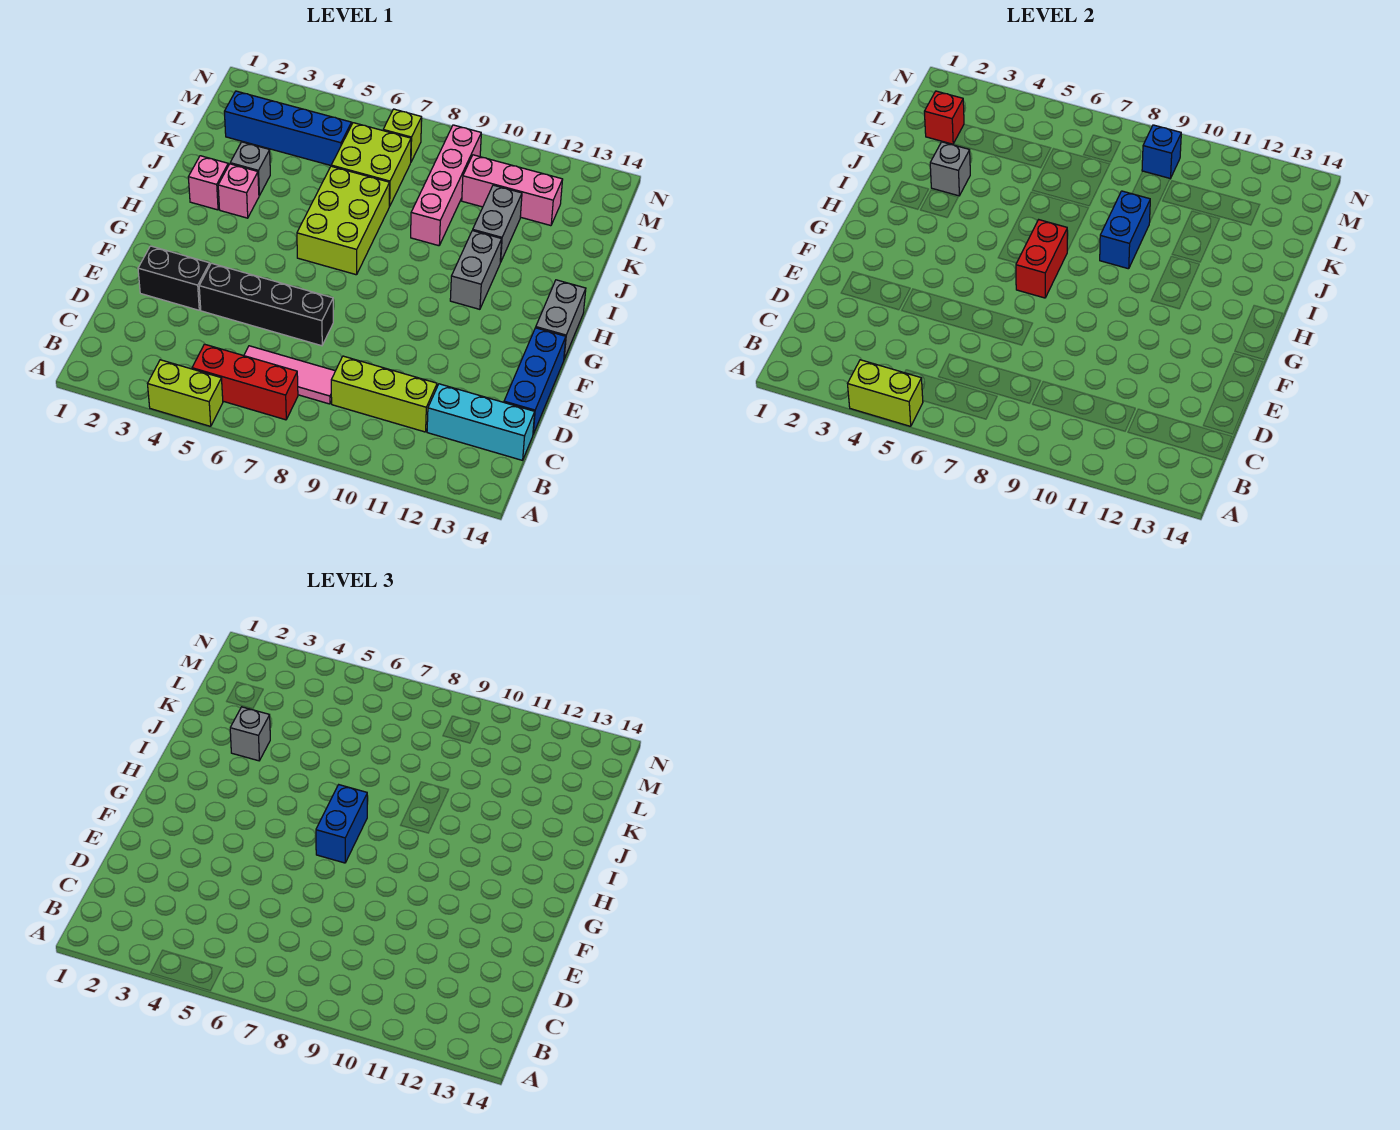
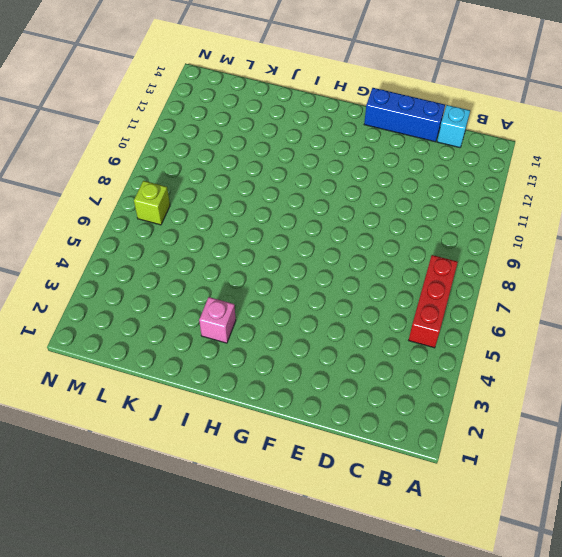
cyan 1x1 brick [437,105,470,148] -> cyan 1x3 brick [427,384,535,460]
none -> lime 1x2 brick [148,360,223,426]
none -> pink 1x3 tile [244,346,335,404]
none -> lime 1x3 brick [331,356,437,432]

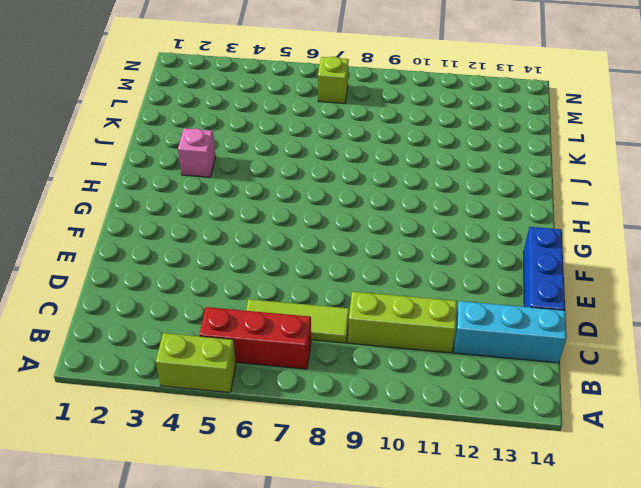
lime 1x3 tile [246,299,350,343] -> pink 1x3 tile [244,346,335,404]
none -> black 1x2 brick [138,246,210,310]
none -> black 1x4 brick [199,263,333,346]
none -> grey 1x2 brick [536,280,586,359]

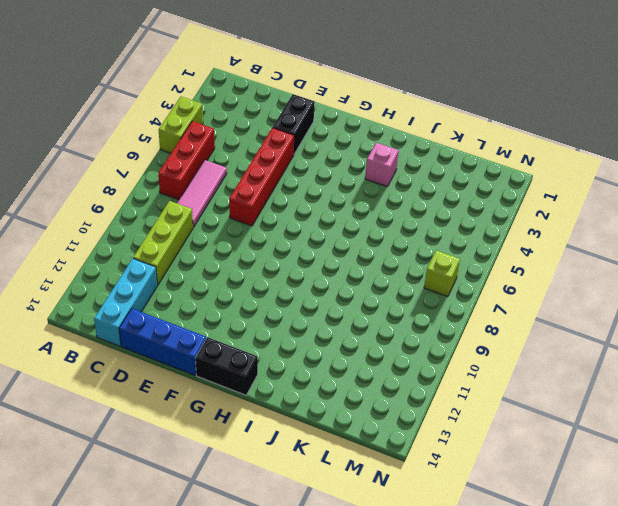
red 1x4 brick [229,128,294,226] -> black 1x4 brick [199,263,333,346]
black 1x2 brick [196,337,258,395] -> grey 1x2 brick [536,280,586,359]
none -> lime 2x3 brick [297,166,390,275]
none -> grey 1x2 brick [450,231,502,309]
none -> pink 1x1 brick [188,156,228,210]

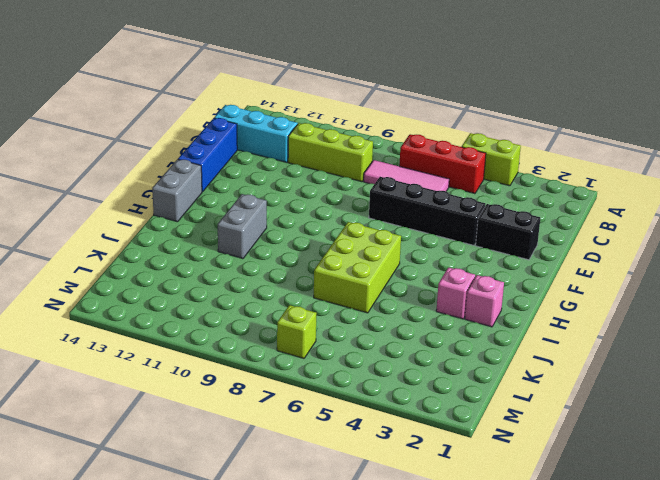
none -> grey 1x1 brick [230,142,270,196]
none -> pink 1x4 brick [411,125,481,246]
none -> grey 1x2 brick [473,185,522,262]

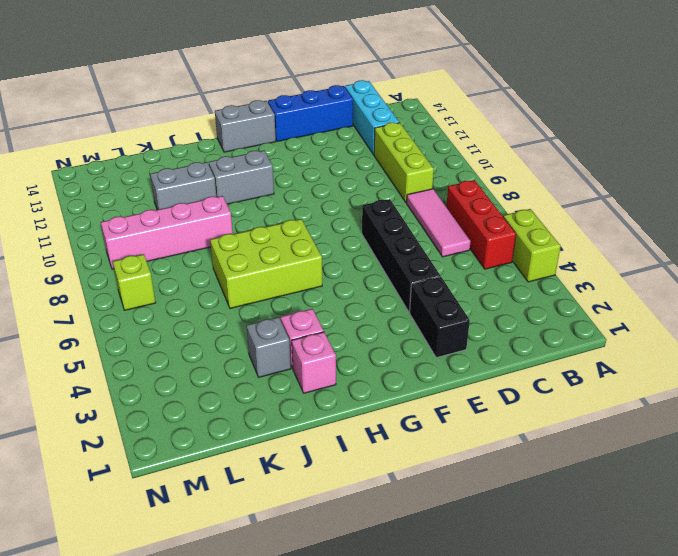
none -> lime 2x2 brick [331,123,411,206]
none -> blue 1x4 brick [224,91,352,165]
none -> pink 1x3 brick [462,155,563,226]

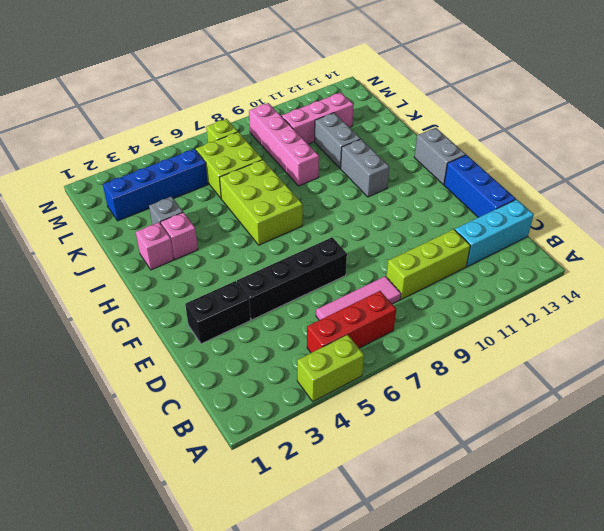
none -> lime 1x2 brick [848,360,923,426]
none -> red 1x2 brick [1016,220,1067,298]
none -> blue 1x2 brick [1100,191,1150,269]

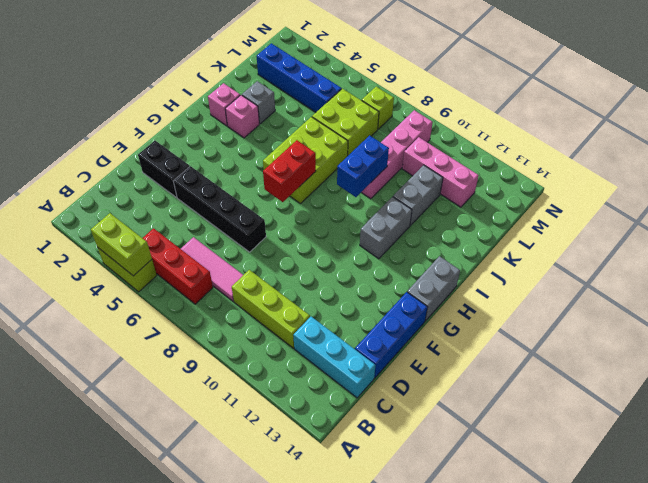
none -> grey 1x1 brick [930,142,970,196]
none -> red 1x1 brick [924,91,964,144]
none -> blue 1x1 brick [1142,125,1181,179]

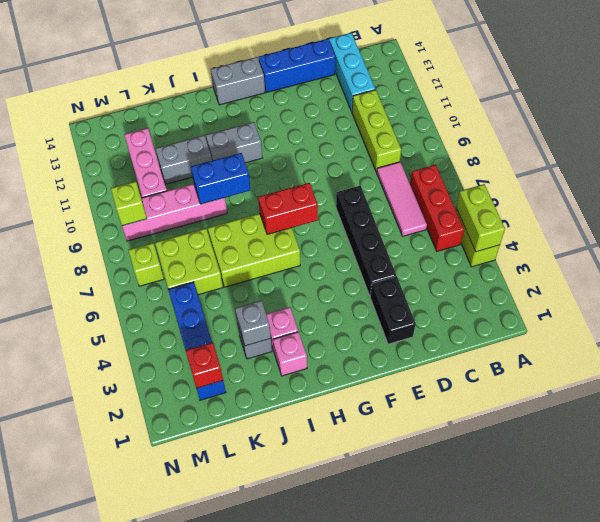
lime 1x1 brick [111,181,147,226] -> blue 1x1 brick [1142,125,1181,179]
none -> blue 1x2 brick [316,785,367,863]
none -> grey 1x1 brick [230,707,270,761]

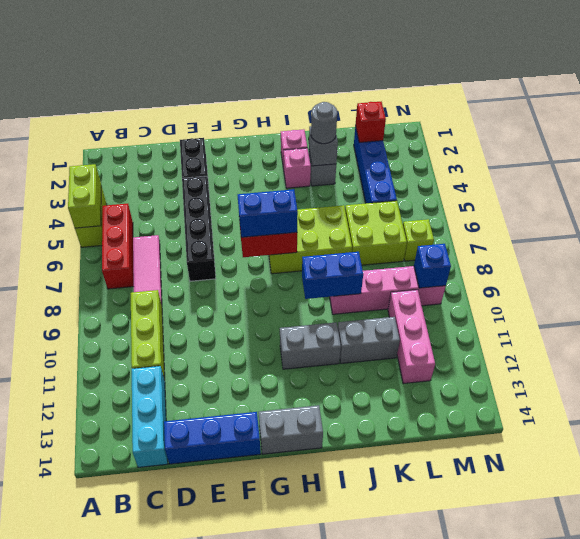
grey 1x1 round brick [311,102,337,144] -> grey 1x1 brick [230,707,270,761]

